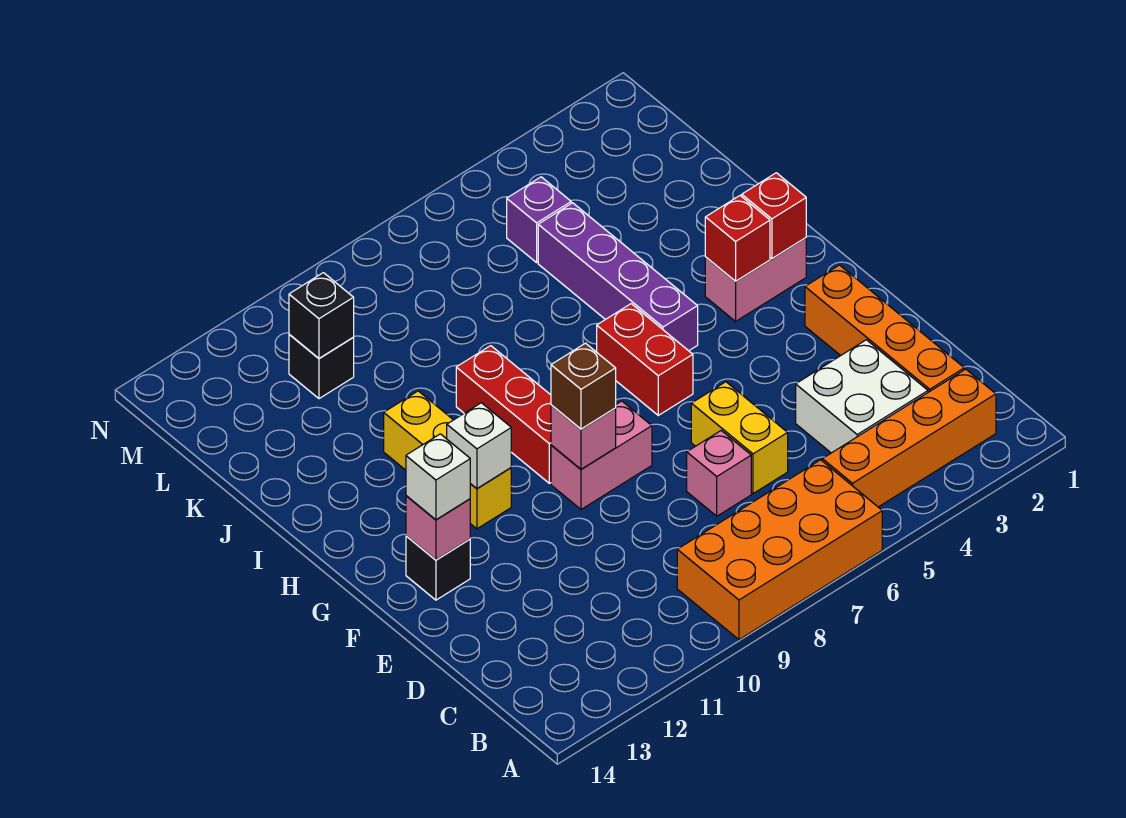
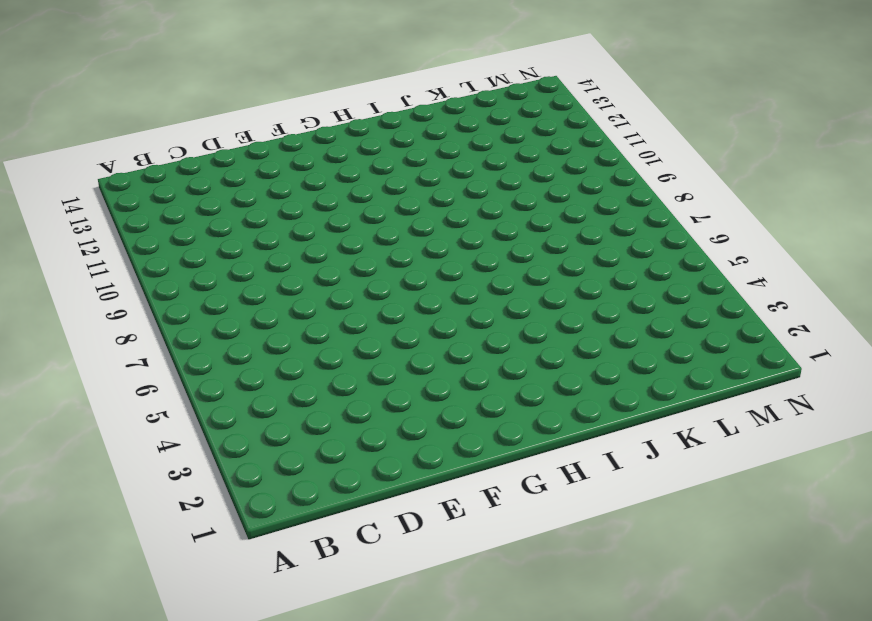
none -> orange 2x4 brick [677,460,882,640]
none -> orange 1x4 brick [822,369,996,507]
none -> orange 1x4 brick [805,265,964,392]

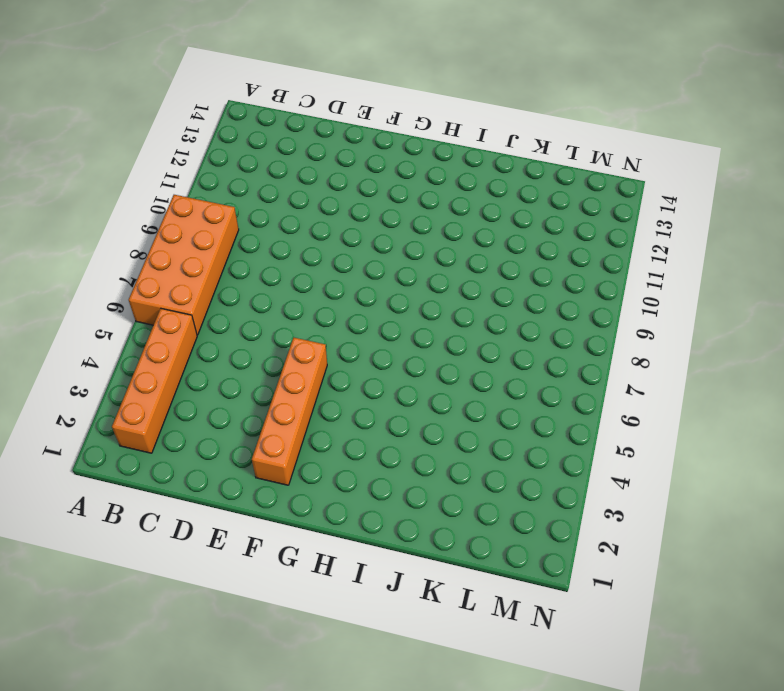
orange 1x4 brick [252,337,327,485] -> orange 1x4 brick turned to [805,265,964,392]
none -> white 2x2 brick [796,340,928,453]
none -> yellow 1x2 brick [691,382,788,494]
none -> pink 1x1 brick [687,431,751,516]

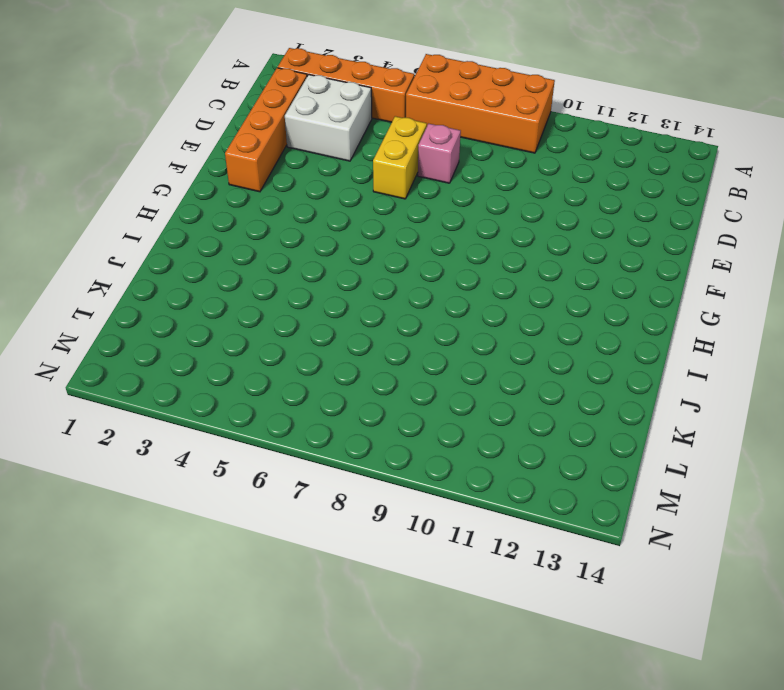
none -> pink 1x2 brick [551,401,652,509]
none -> black 1x1 brick [406,536,470,600]
none -> red 1x2 brick [597,304,693,415]

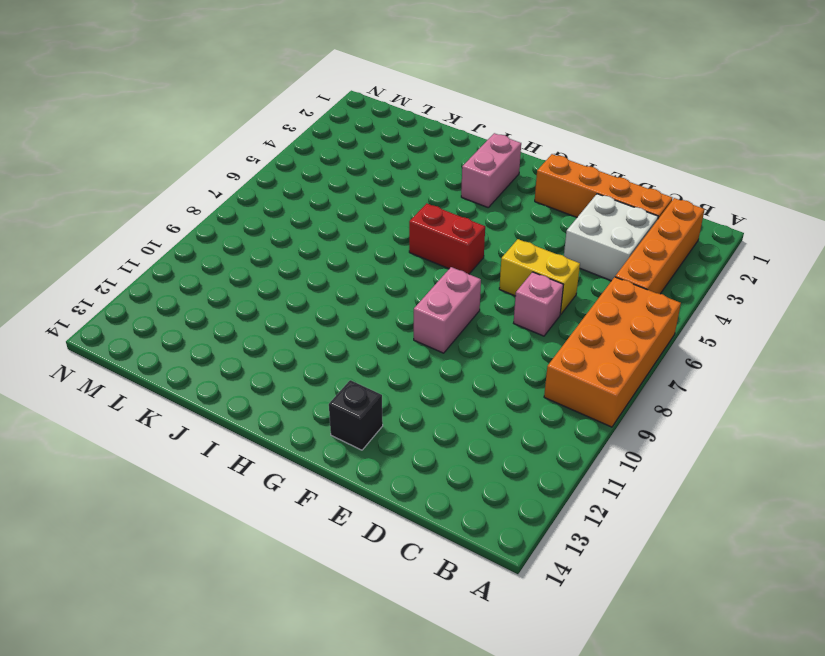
none -> red 1x3 brick [456,346,551,483]
none -> yellow 1x3 brick [384,391,511,529]
none -> purple 1x4 brick [538,203,698,351]

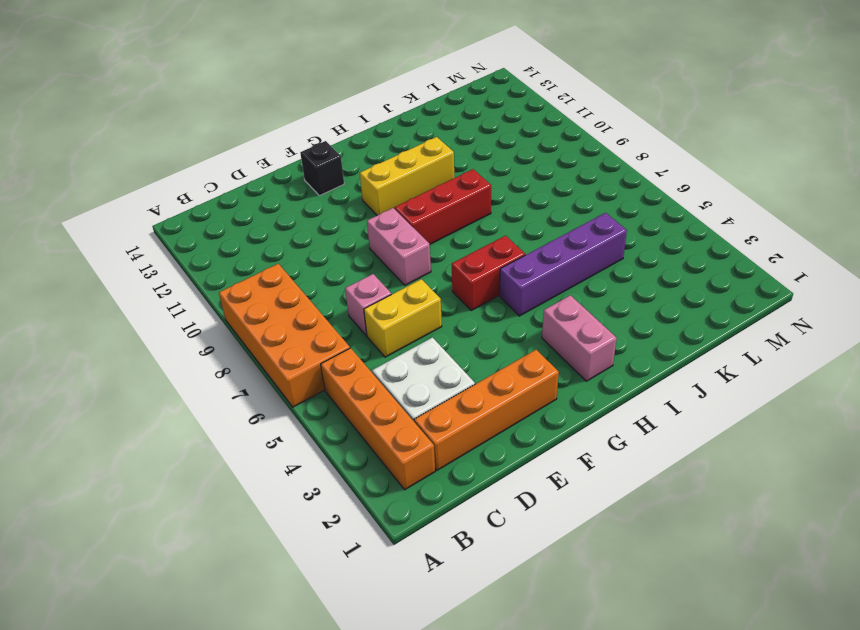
none -> purple 1x1 brick [507,177,571,262]
none -> black 1x1 brick [289,334,354,399]
none -> pink 1x1 brick [551,405,616,469]

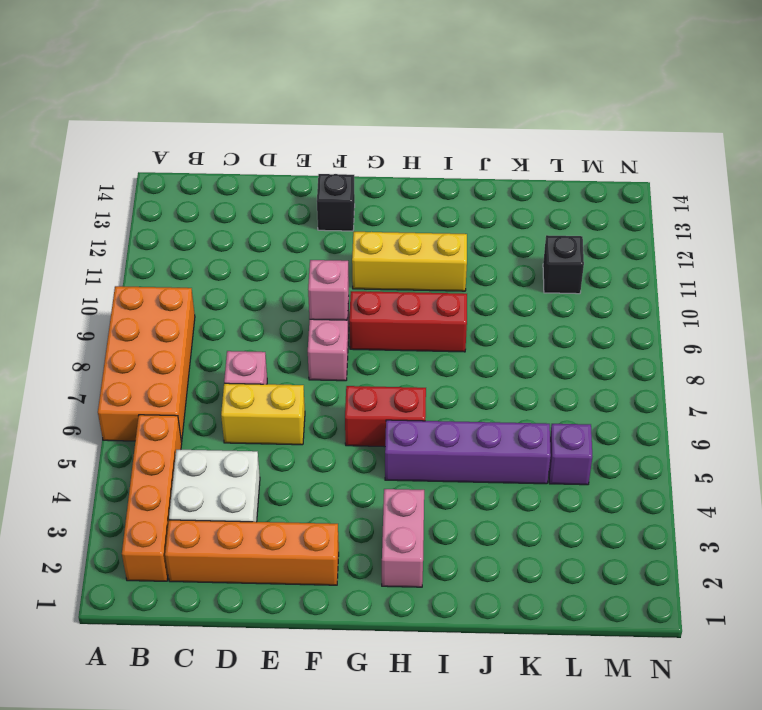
none -> pink 1x1 brick [406,496,470,560]
none -> white 1x1 brick [447,403,511,488]
none -> red 1x1 brick [742,173,806,259]

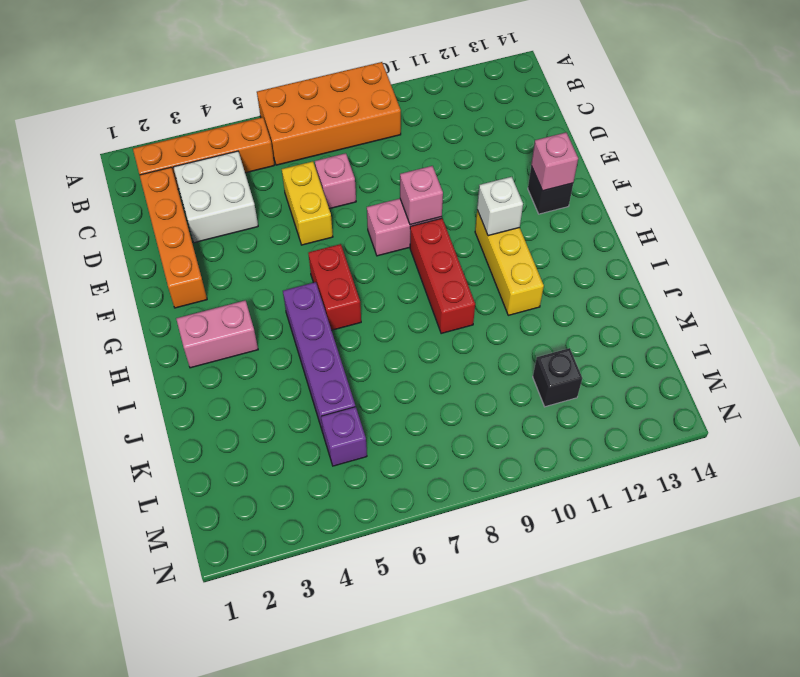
none -> red 1x1 brick [742,173,806,259]
none -> red 1x1 brick [705,196,770,281]
none -> black 1x1 brick [289,273,354,358]

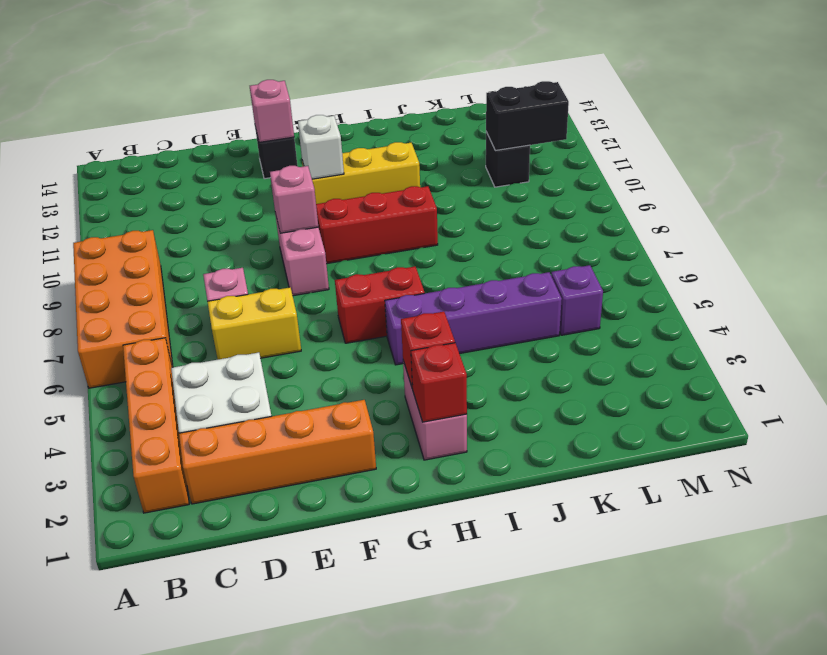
black 1x2 brick [486,81,569,150] -> black 1x1 brick [289,273,354,358]
none -> brown 1x1 brick [551,343,616,429]
none -> white 1x1 brick [406,434,470,520]

